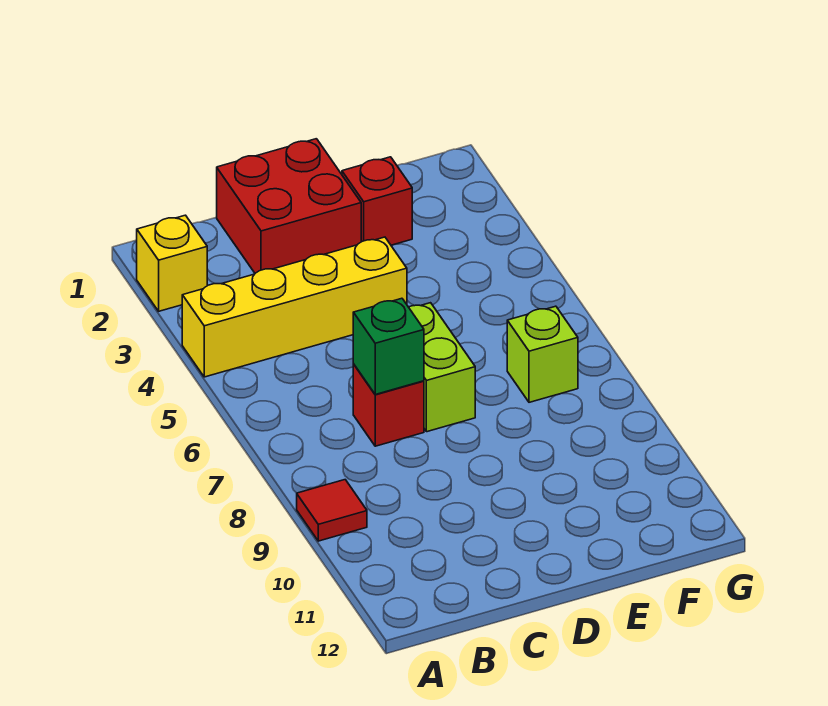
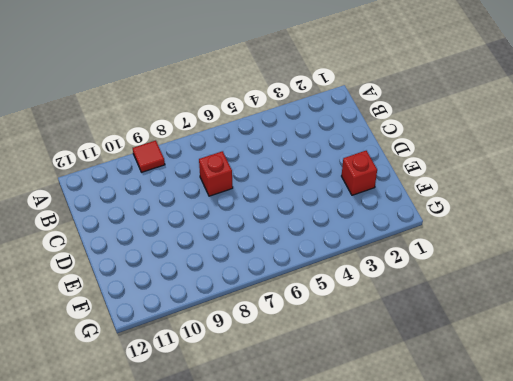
none -> yellow 1x1 brick [137,215,207,311]
none -> yellow 1x4 brick [182,237,407,377]

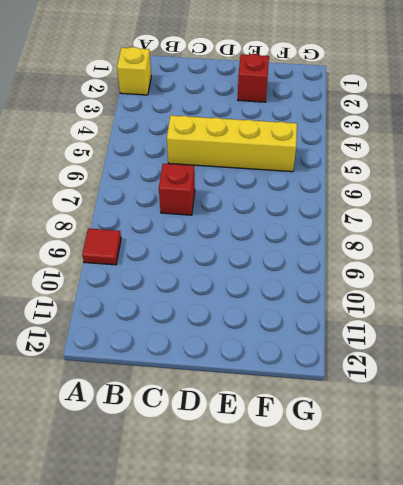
yellow 1x4 brick [167,115,297,172] -> yellow 1x4 brick moved to [182,237,407,377]
none -> red 2x2 brick [217,139,361,273]
none -> lime 1x2 brick [409,303,475,432]

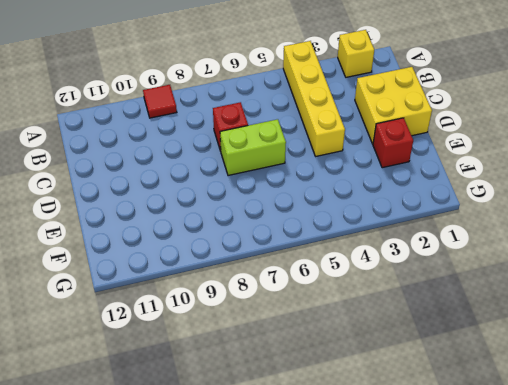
yellow 2x2 brick [355,67,432,144] -> red 2x2 brick [217,139,361,273]
none -> lime 1x1 brick [507,306,578,402]
none -> green 1x1 brick [353,298,424,394]

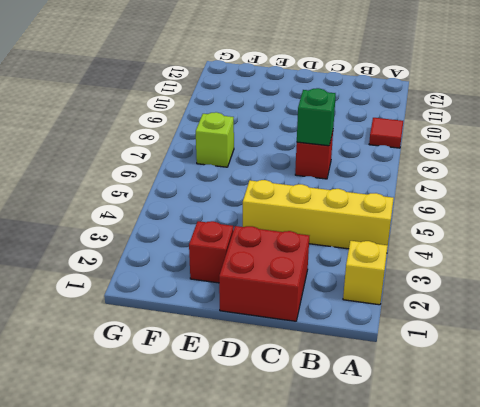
none -> lime 1x2 brick [409,303,475,432]

